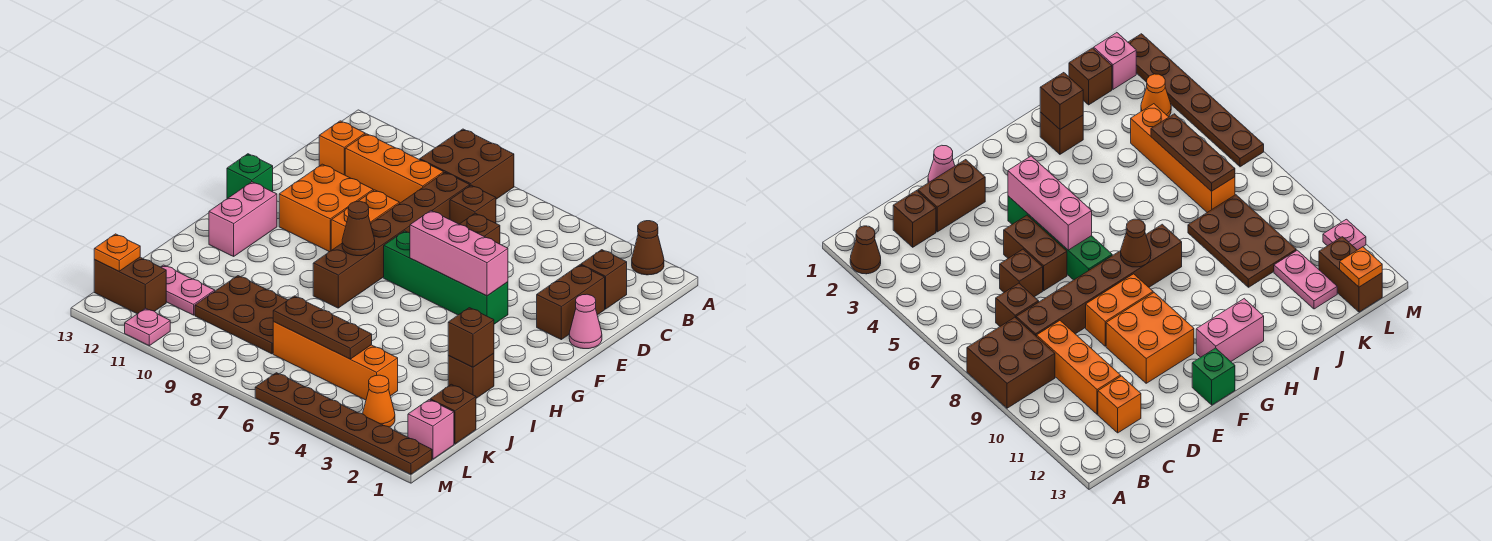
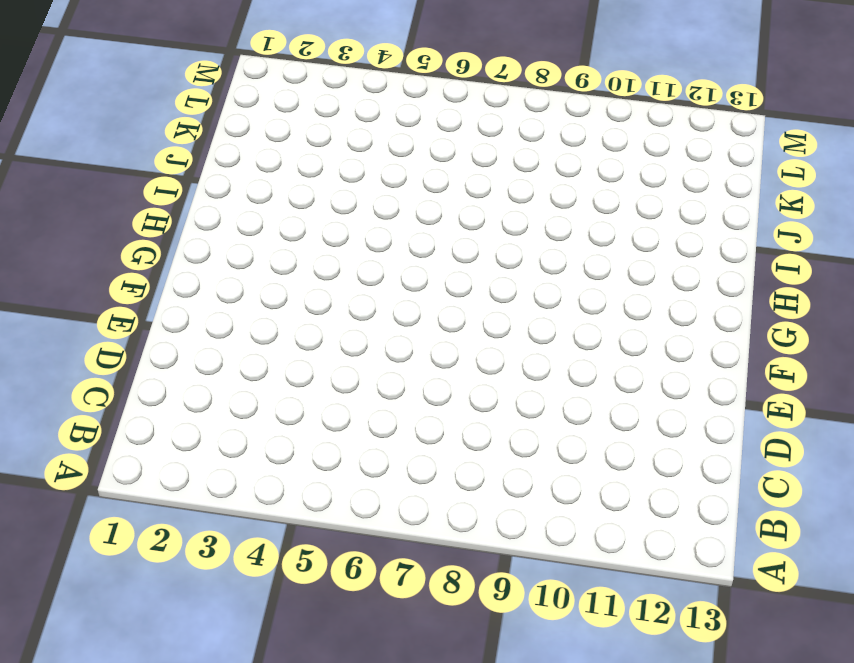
none -> brown 1x1 cone [632,221,664,275]
none -> brown 2x2 brick [420,129,514,199]
none -> brown 1x1 brick [581,250,627,309]
none -> brown 1x1 brick [450,185,496,224]

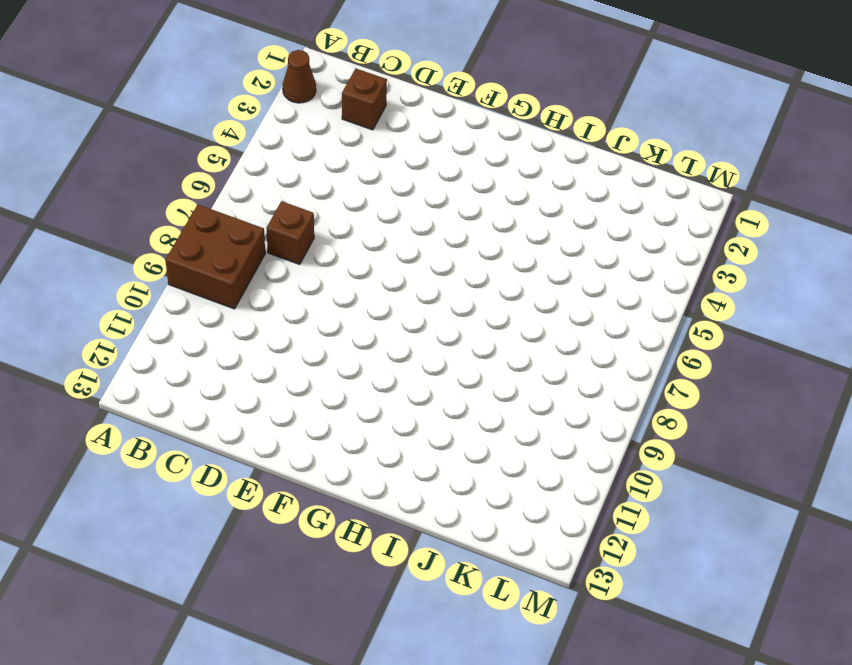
none -> brown 1x6 brick [313,173,470,308]
none -> orange 1x3 brick [345,134,444,203]
none -> orange 1x1 brick [319,121,365,175]
none -> brown 1x2 brick [537,265,605,340]

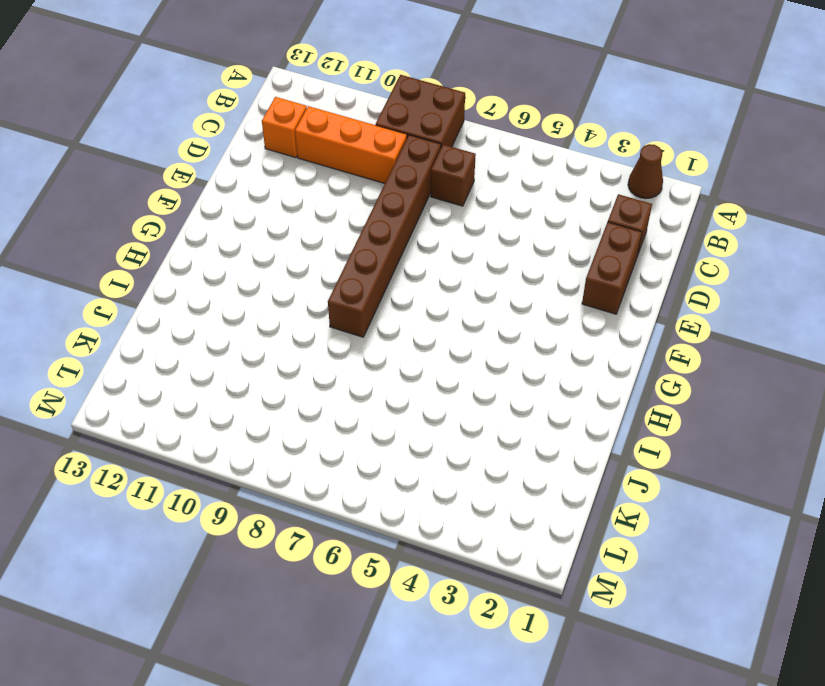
none -> brown 1x1 brick [460,213,500,244]
none -> pink 1x1 cone [569,294,602,349]
none -> brown 1x2 brick [1004,215,1067,291]
none -> orange 1x2 brick [331,190,399,250]

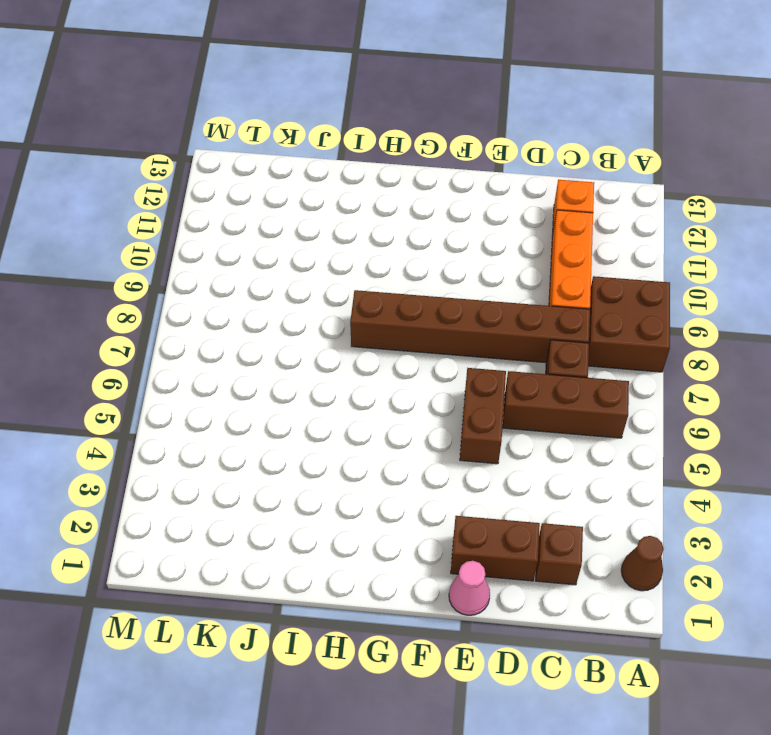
brown 1x3 brick [503,371,629,438] -> brown 1x1 brick [460,213,500,244]
none -> orange 1x2 brick [331,190,399,250]
none -> orange 2x2 brick [279,164,373,252]
none -> green 1x4 brick [384,231,508,324]
none -> green 1x1 brick [227,154,273,199]

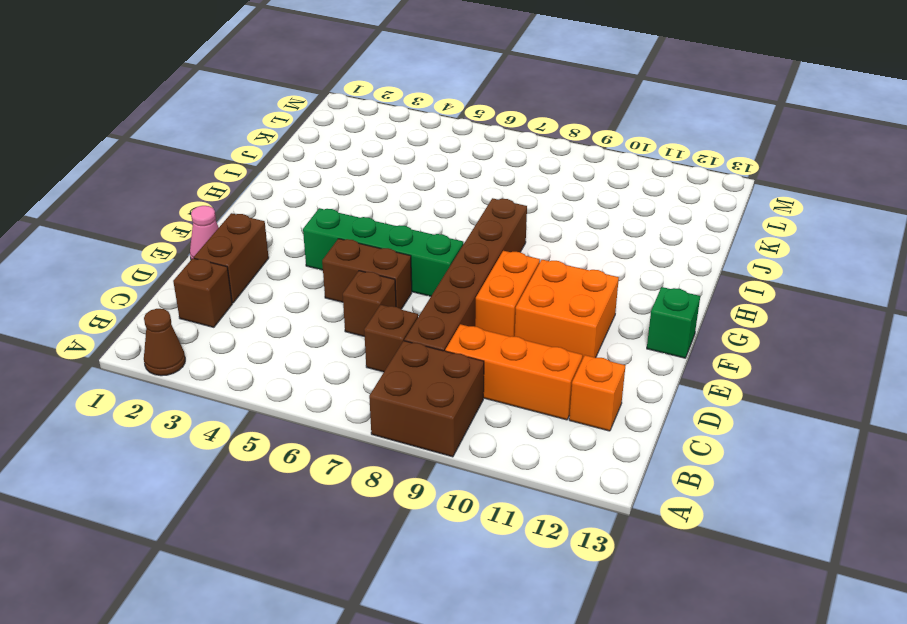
none -> pink 1x2 brick [209,182,277,256]
none -> brown 1x1 brick [448,353,494,398]
none -> brown 2x3 plate [195,276,288,354]
none -> brown 1x1 brick [430,384,476,444]

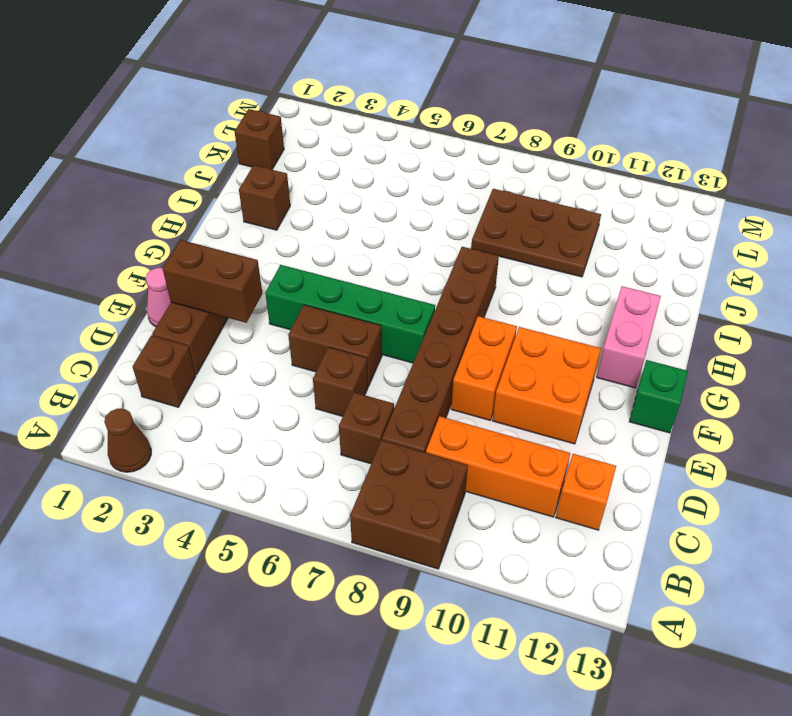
brown 1x2 brick [163,240,262,323] -> brown 1x2 brick moved to [94,257,166,314]
none -> orange 1x4 brick [273,322,398,400]
none -> pink 1x2 plate [161,265,215,315]
none -> pink 1x1 brick [408,400,454,459]
none -> orange 1x1 cone [363,375,395,427]

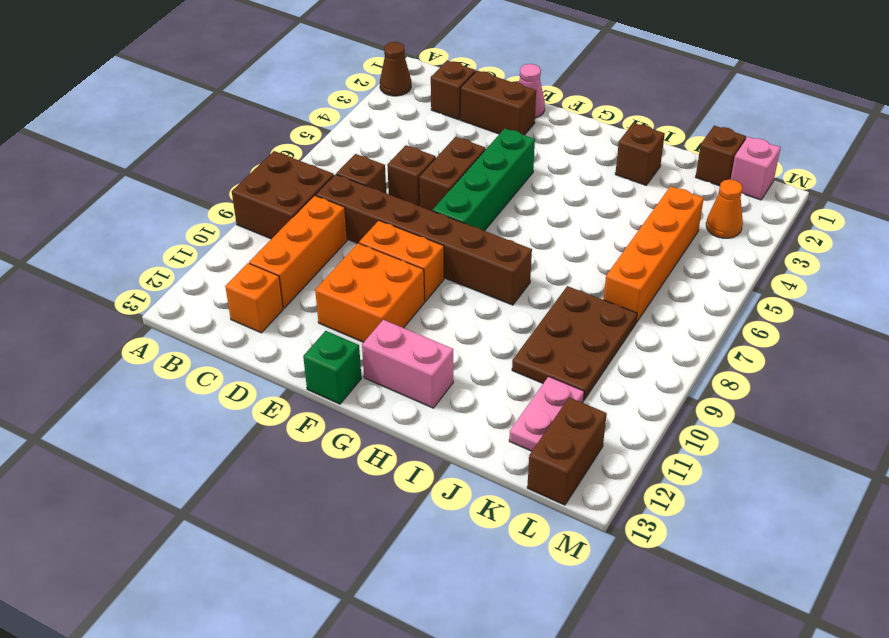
none -> brown 1x6 plate [255,373,432,474]
none -> pink 1x1 plate [125,308,170,346]
none -> pink 1x3 brick [410,211,508,296]
none -> brown 1x1 cone [342,201,375,256]

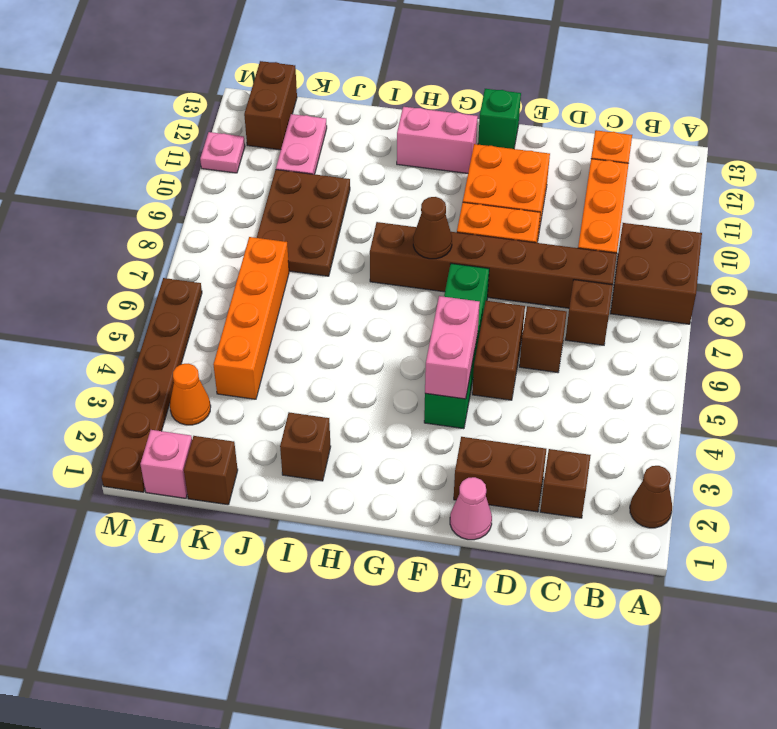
pink 1x2 brick [425,296,480,399] -> pink 1x3 brick [410,211,508,296]
none -> brown 1x1 brick [448,308,494,367]
none -> brown 1x3 plate [273,296,372,359]
none -> orange 1x1 plate [94,234,140,271]

